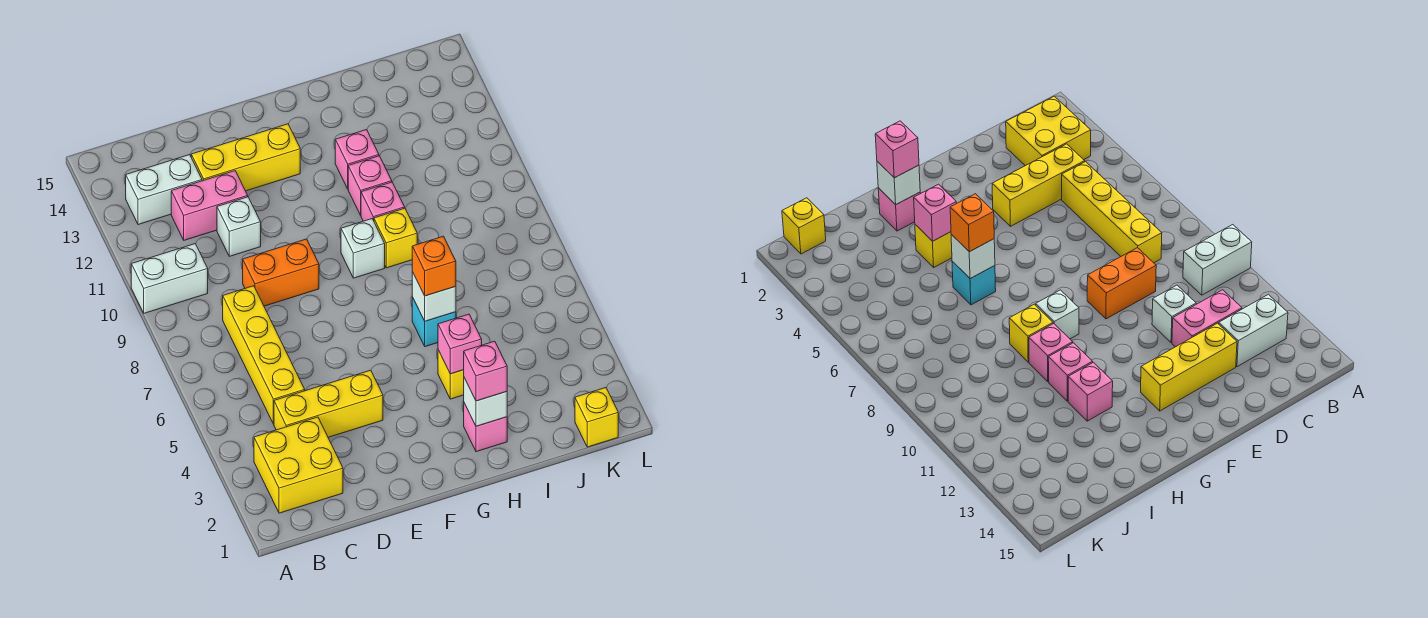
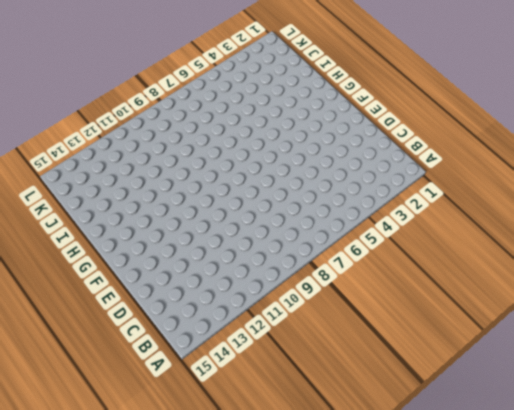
none -> white 1x2 brick [131,244,208,313]
none -> yellow 2x2 brick [254,417,343,513]
none -> white 1x2 brick [126,155,202,225]

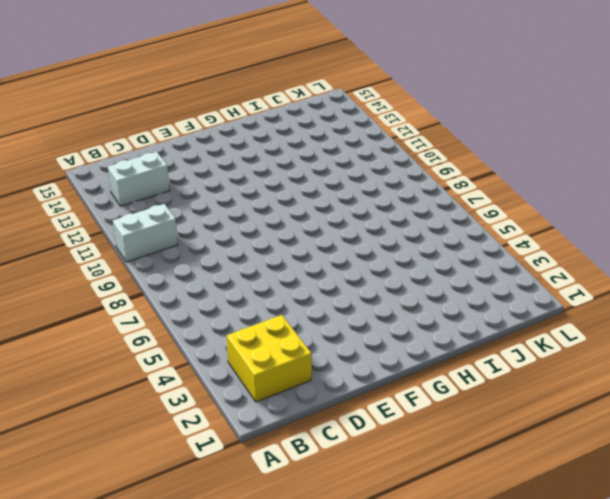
none -> yellow 1x3 brick [274,370,383,437]
none -> yellow 1x4 brick [223,286,305,424]
none -> pink 1x2 brick [171,171,248,240]

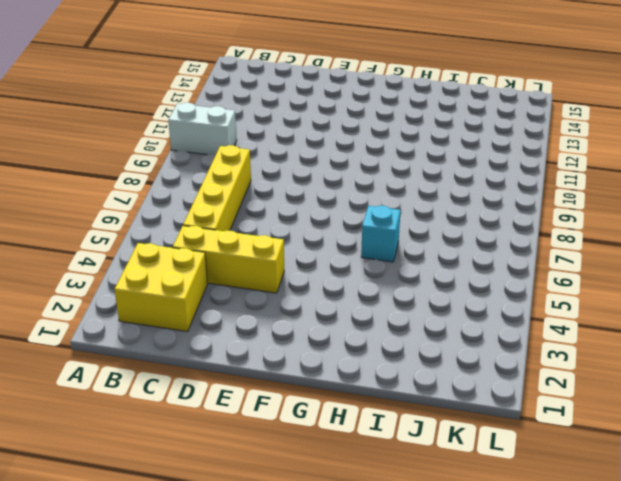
none -> white 1x2 brick [126,155,202,225]
none -> pink 1x2 brick [171,171,248,240]
none -> orange 1x2 brick [243,239,319,306]

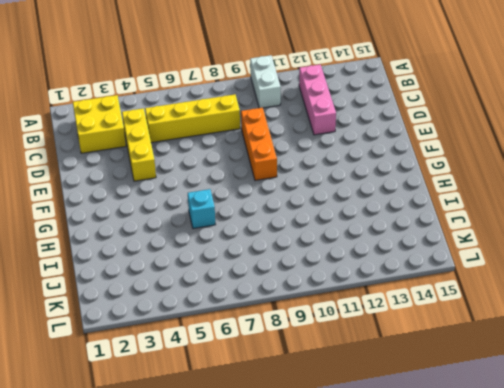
pink 1x3 brick [299,65,336,135] -> pink 1x2 brick [171,171,248,240]
orange 1x3 brick [241,108,277,180] -> orange 1x2 brick [243,239,319,306]
none -> white 1x2 brick [126,155,202,225]
none -> white 1x1 brick [217,197,261,256]
none -> yellow 1x3 brick [191,124,300,191]

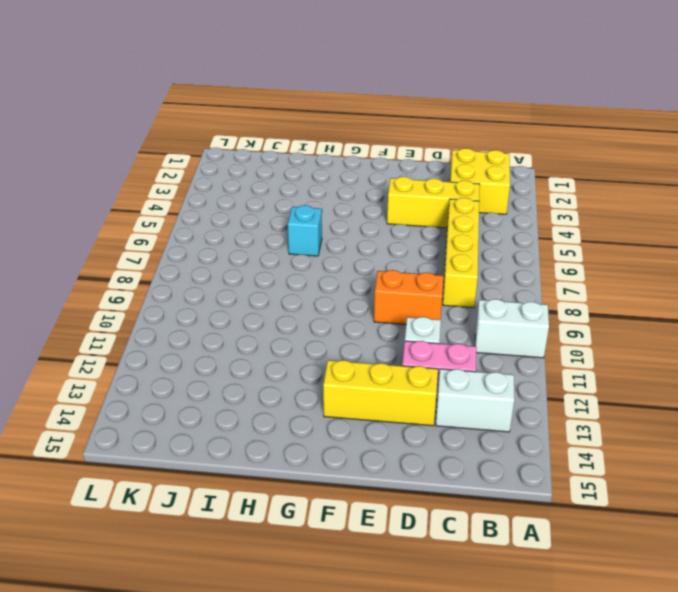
none -> white 1x1 brick [341,219,385,278]
none -> pink 1x1 brick [464,403,507,452]
none -> yellow 1x1 brick [438,350,464,399]

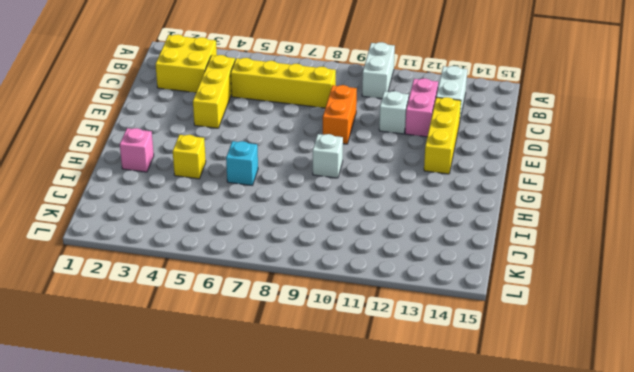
none -> yellow 1x1 brick [374,208,417,268]
none -> pink 1x1 brick [361,182,405,221]
none -> pink 1x1 brick [348,156,392,215]

